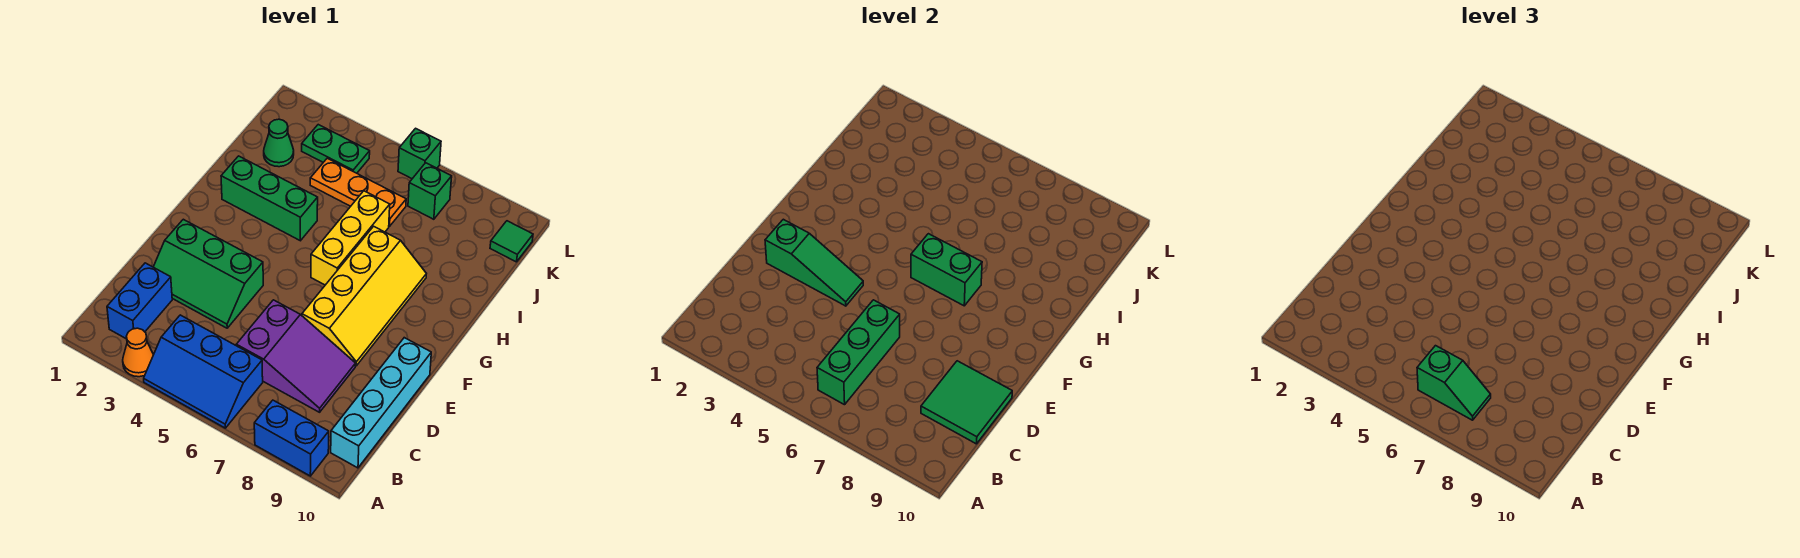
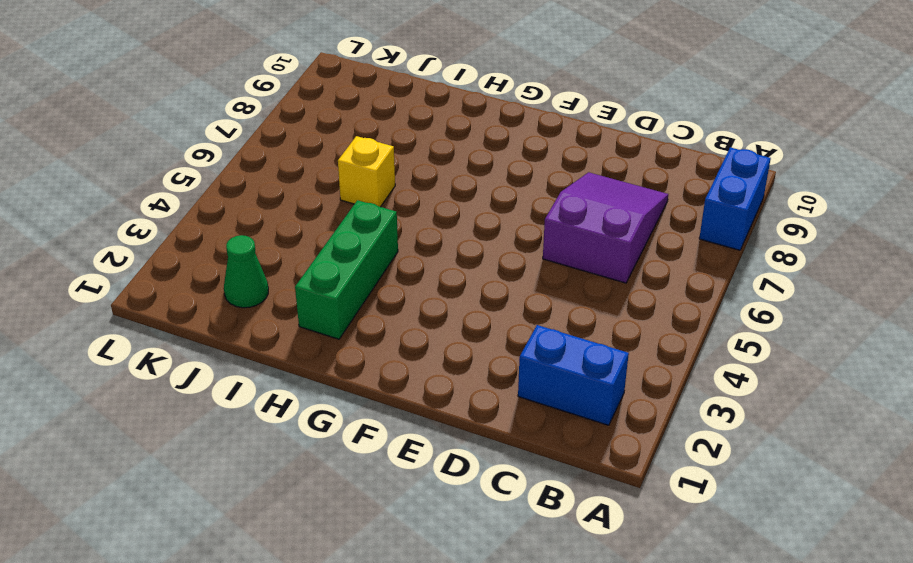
yellow 1x1 brick [338,136,395,207] -> yellow 1x3 brick [311,191,390,285]
none -> orange 1x1 cone [123,328,154,377]
none -> blue 2x3 slope [144,315,263,428]
none -> cyan 1x4 brick [331,338,431,468]

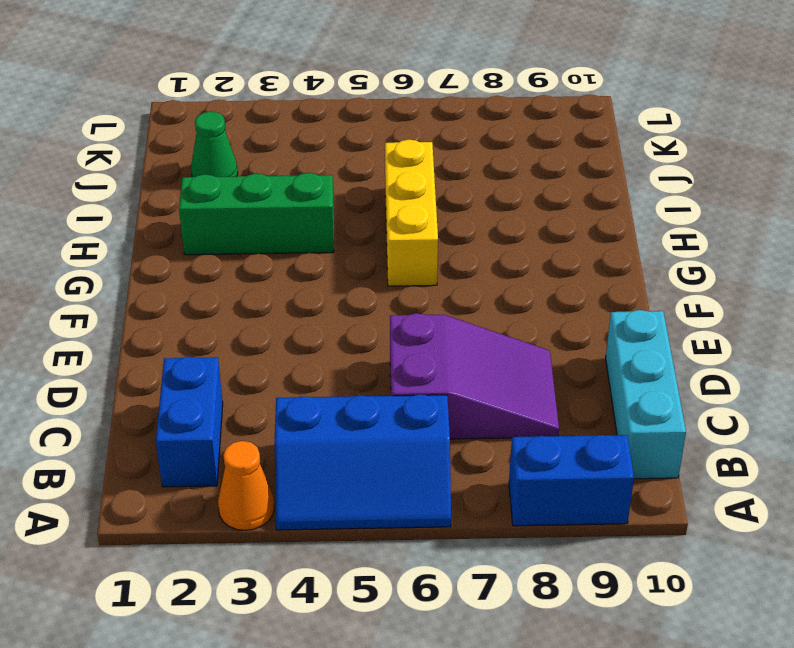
cyan 1x3 brick [606,310,686,479] -> cyan 1x4 brick [331,338,431,468]
none -> green 2x3 slope [154,219,263,328]
none -> yellow 2x4 slope [302,226,427,366]
none -> orange 1x3 plate [310,158,406,226]

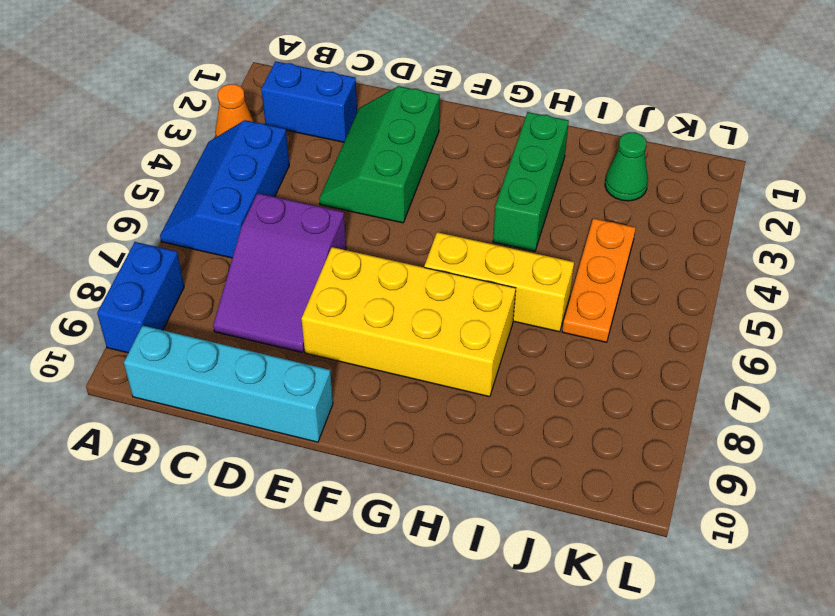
yellow 2x4 brick [301,247,516,397] -> yellow 2x4 slope [302,226,427,366]
none -> green 1x2 plate [302,125,370,173]
none -> green 1x1 brick [408,163,452,219]
none -> green 1x1 tile [490,221,533,262]

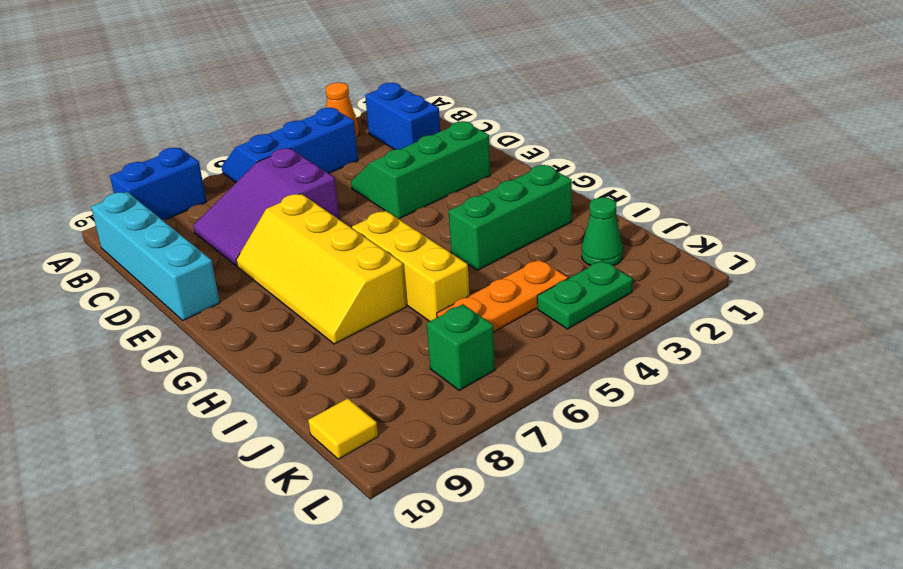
yellow 1x1 tile [308,398,378,459] -> green 1x1 tile [490,221,533,262]
none -> green 1x1 brick [398,128,441,179]
none -> green 1x3 brick [817,300,900,405]
none -> green 2x2 tile [921,361,1012,444]

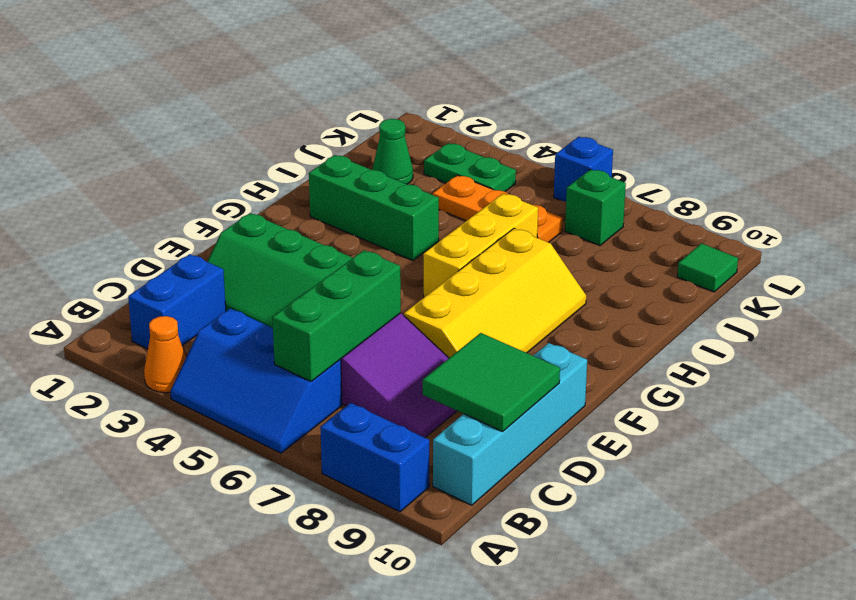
blue 1x1 brick [554,137,613,201] -> green 1x1 brick [398,128,441,179]
none -> green 1x3 slope [765,219,863,306]
none -> green 1x2 brick [911,234,982,306]
none -> green 1x2 slope [1417,346,1491,420]

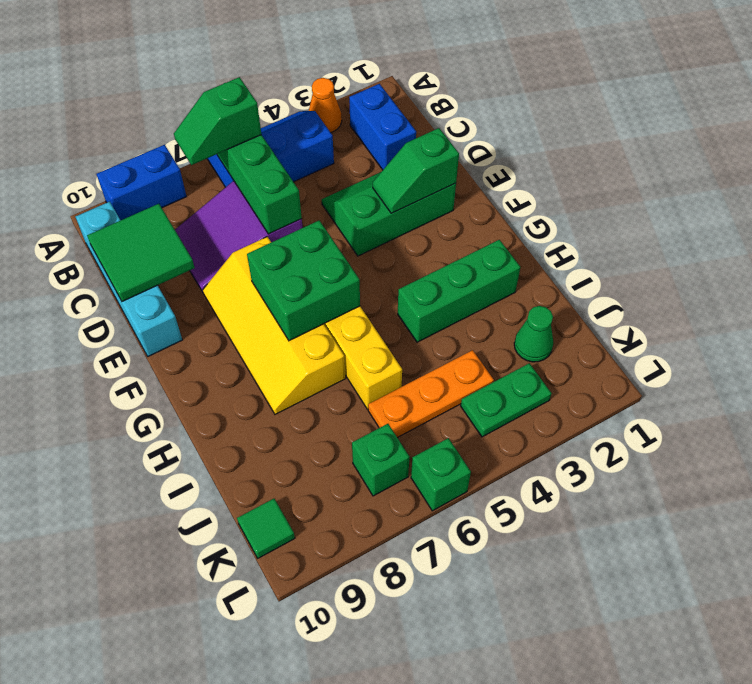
green 1x2 slope [373,128,459,213] -> green 1x3 slope [765,219,863,306]
green 2x2 brick [247,220,360,341] -> green 1x2 brick [911,234,982,306]

